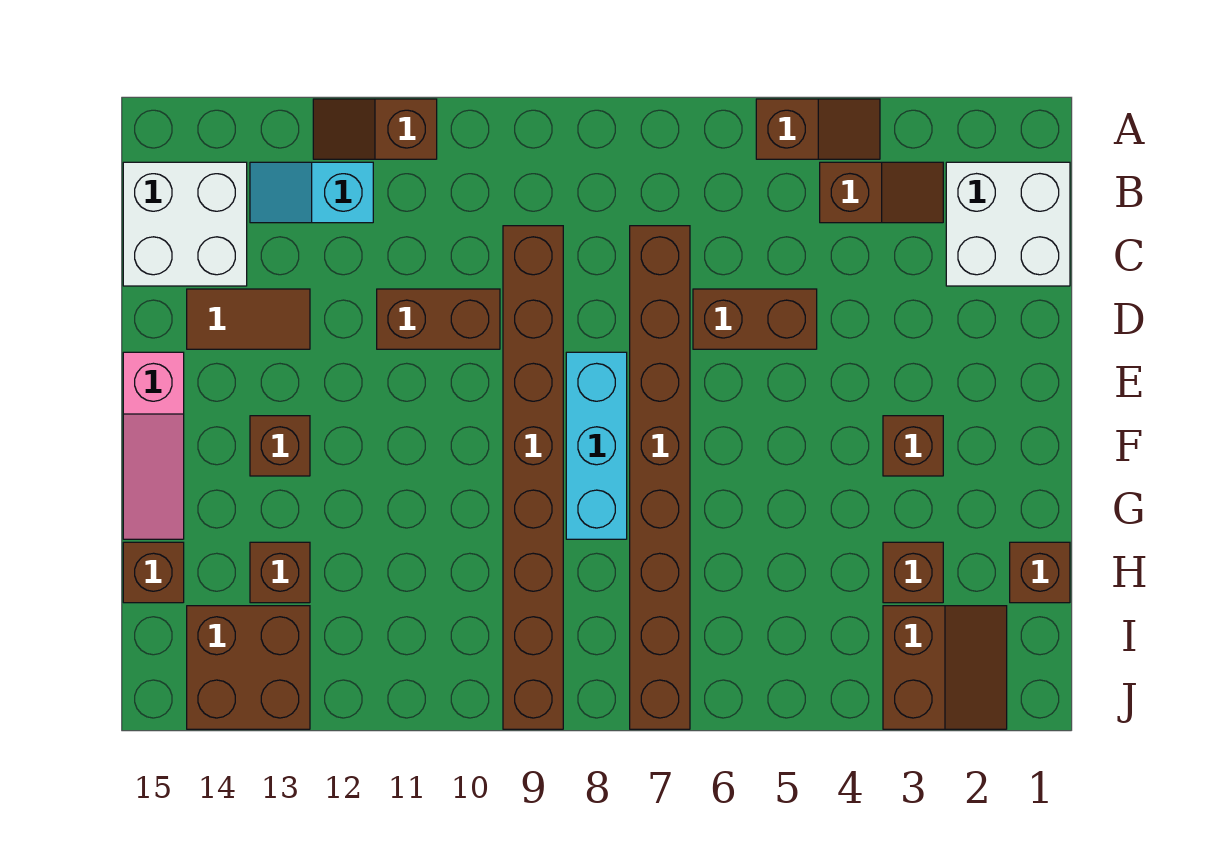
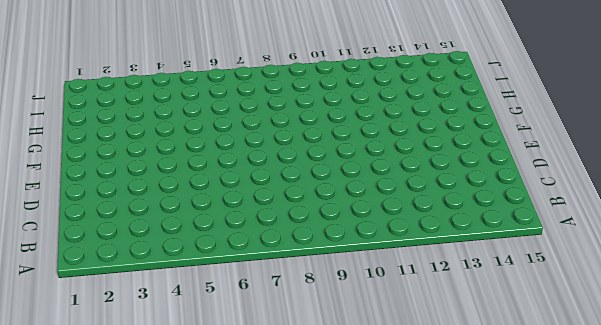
none -> brown 1x2 slope [756,99,880,159]
none -> brown 1x2 slope [313,99,437,159]
none -> white 2x2 brick [946,162,1070,286]

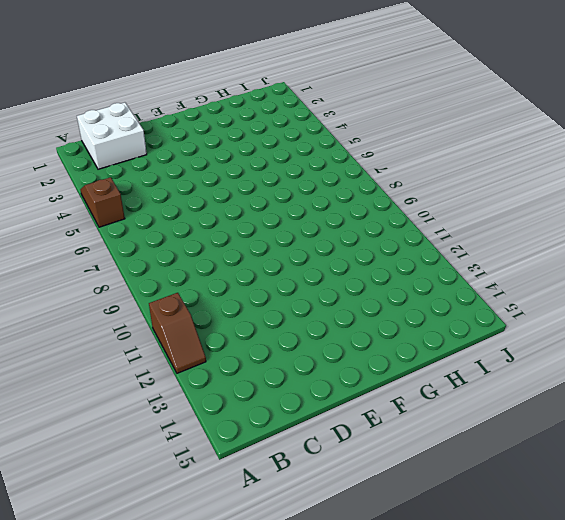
none -> brown 1x2 slope [820,162,943,223]
none -> cyan 1x2 slope [250,162,373,223]
none -> white 2x2 brick [123,162,247,286]

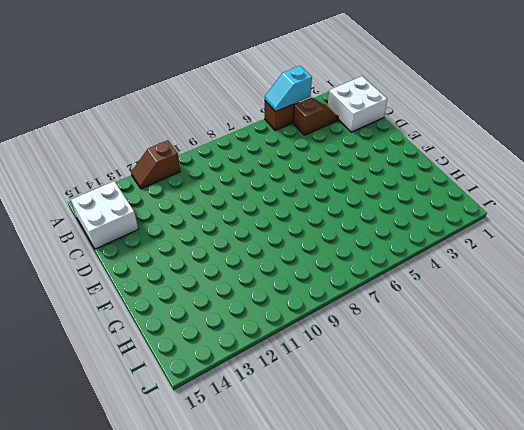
cyan 1x2 slope [265,66,312,112] -> cyan 1x2 slope moved to [250,162,373,223]
none -> brown 1x8 brick [630,226,690,729]
none -> brown 1x8 brick [503,226,563,729]
none -> brown 1x2 brick [693,289,817,349]

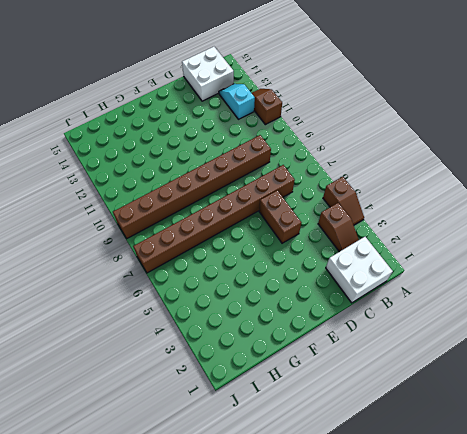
none -> brown 1x2 brick [377,289,500,349]
none -> brown 1x2 tile [187,289,310,349]
none -> cyan 1x3 brick [566,352,627,539]

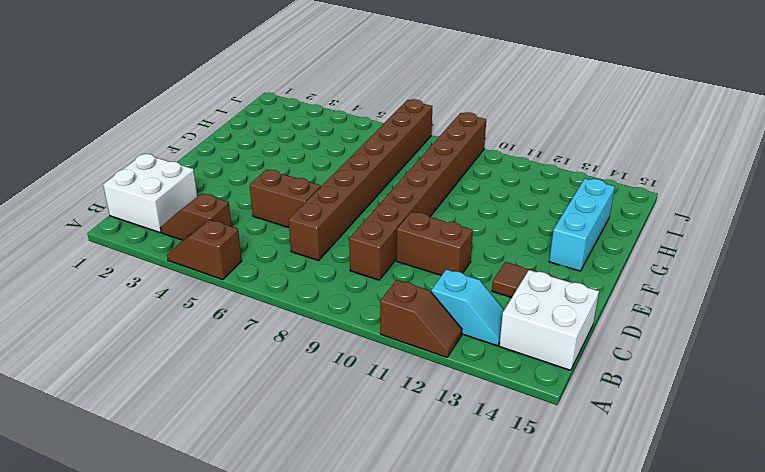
cyan 1x3 brick [549,179,615,271] -> cyan 1x3 brick moved to [566,352,627,539]
none -> pink 1x3 slope [123,352,184,539]
none -> brown 1x1 brick [883,416,943,476]
none -> brown 1x1 brick [250,416,310,476]

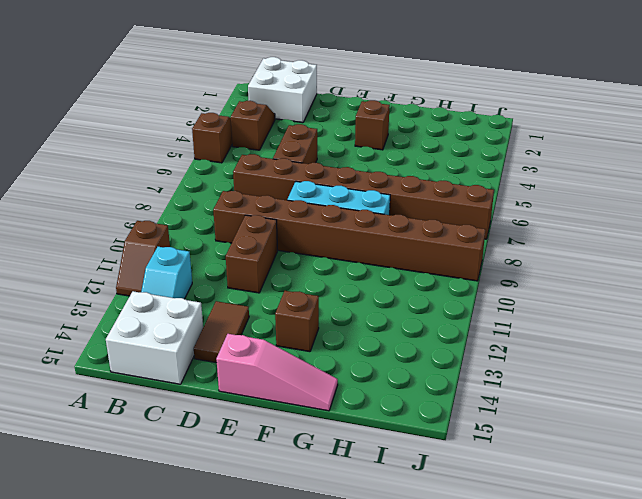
none -> brown 1x1 brick [1010,542,1070,603]
none -> brown 1x1 brick [883,542,943,603]
none -> brown 1x1 brick [250,542,310,603]

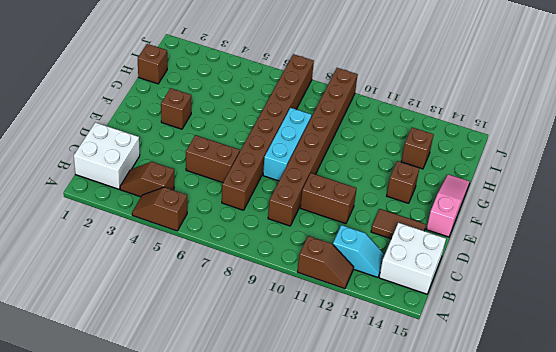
none -> brown 1x1 brick [883,542,943,603]
none -> brown 1x1 brick [123,542,184,603]
none -> brown 2x2 slope [883,606,1007,729]

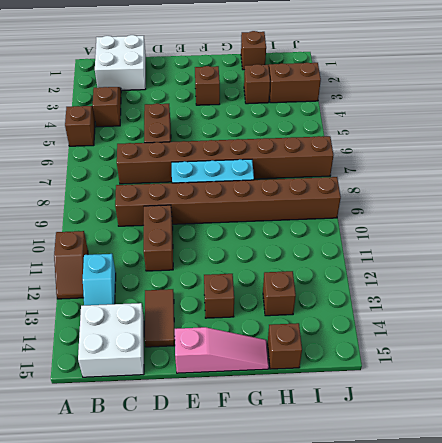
none -> brown 2x2 brick [187,606,310,729]

